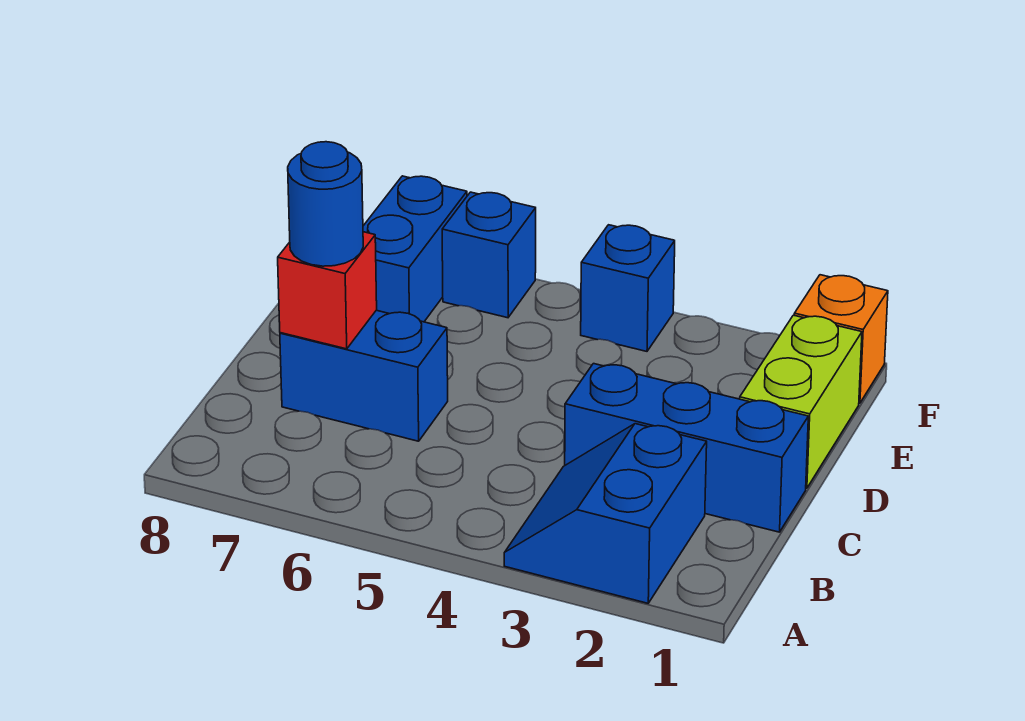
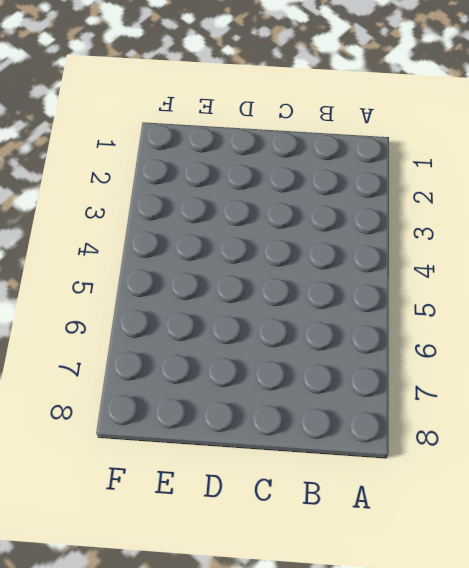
none -> blue 2x2 slope [504,424,707,603]
none -> blue 1x3 brick [565,364,808,532]

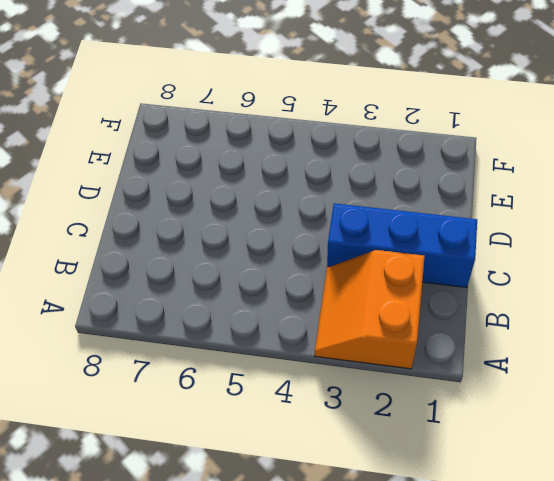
orange 2x2 slope [315,250,425,369] -> blue 2x2 slope [504,424,707,603]
none -> blue 1x2 brick [280,310,448,441]
none -> lime 1x2 brick [740,315,862,488]

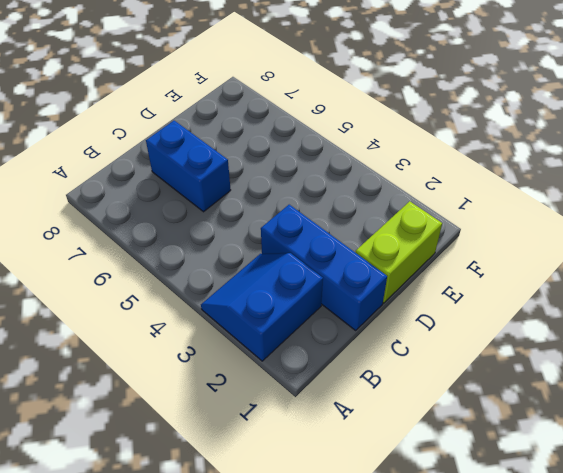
none -> blue 1x2 brick [363,176,467,322]
none -> orange 1x1 brick [794,275,888,403]

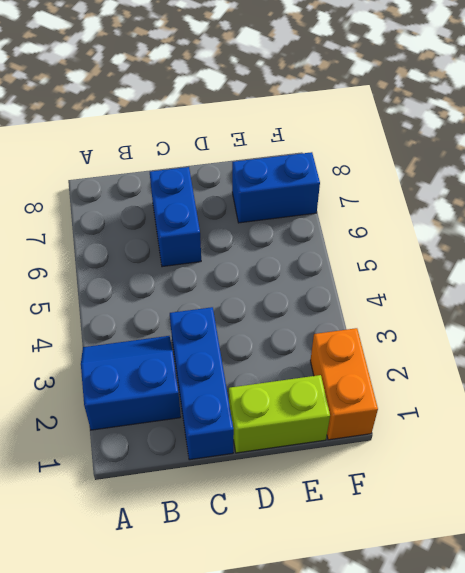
orange 1x2 brick [310,328,378,440] -> orange 1x1 brick [794,275,888,403]
none -> blue 1x1 brick [581,225,675,351]
none -> blue 1x1 brick [442,192,536,318]

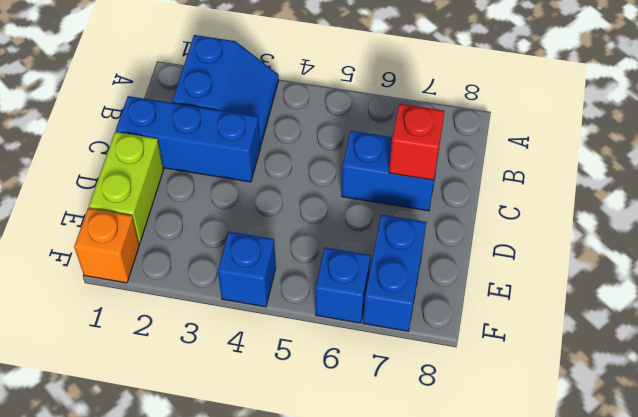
none -> blue 1x1 round brick [288,142,363,266]

